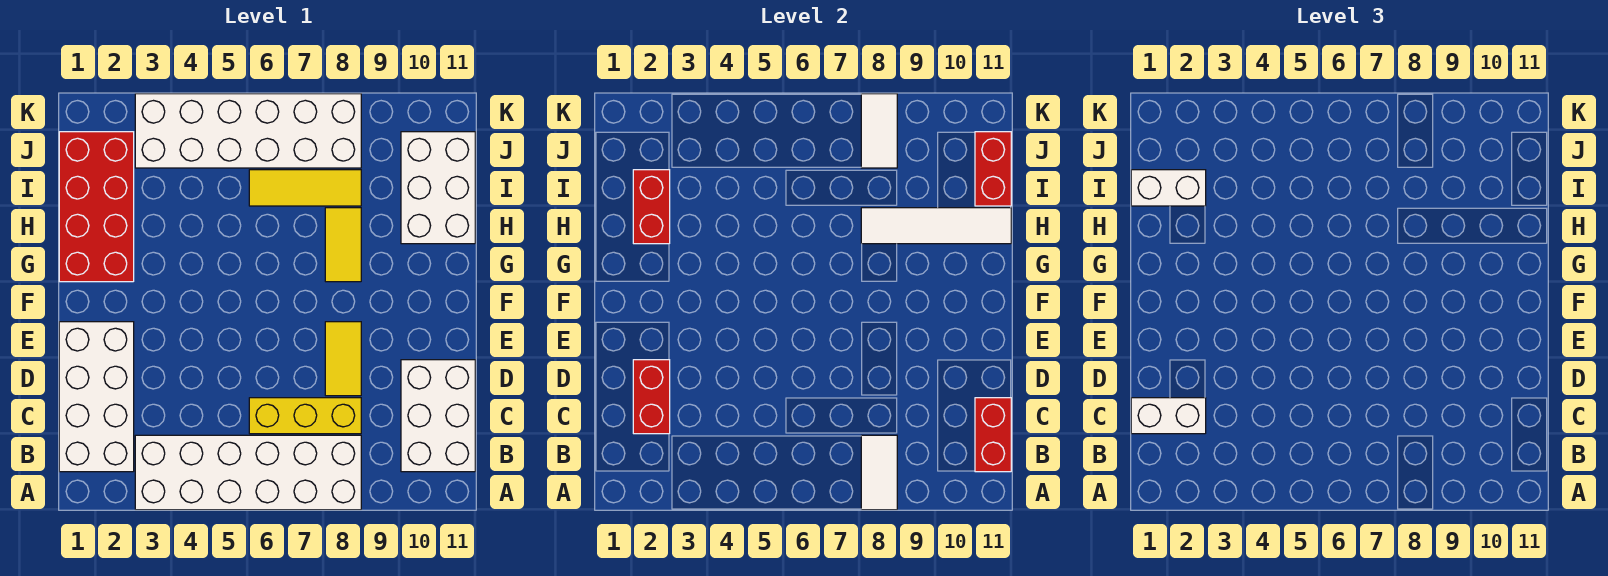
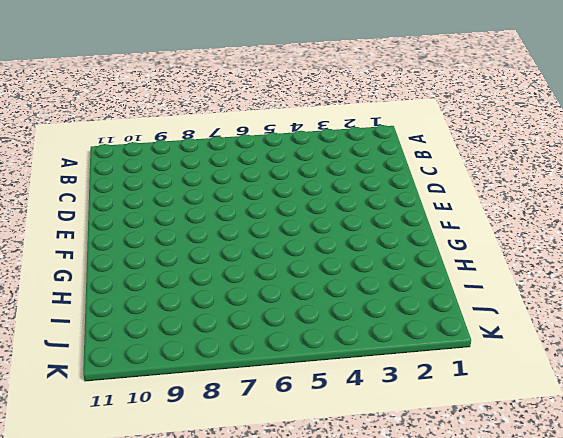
none -> white 2x6 brick [135,435,361,510]
none -> white 2x4 brick [59,322,134,472]
none -> white 2x3 brick [401,360,475,472]

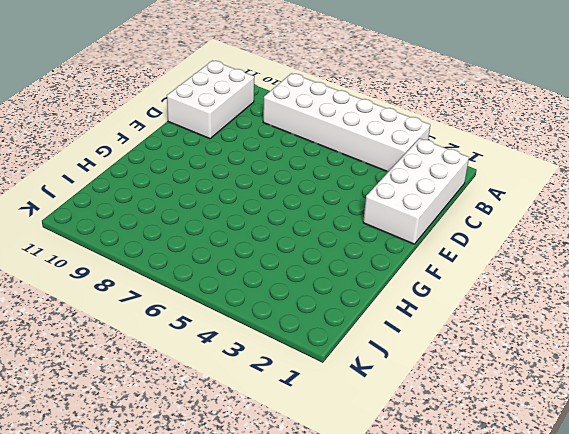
none -> yellow 1x3 brick [249,398,361,434]
none -> yellow 1x2 tile [325,322,361,396]
none -> red 2x4 brick [59,132,134,282]

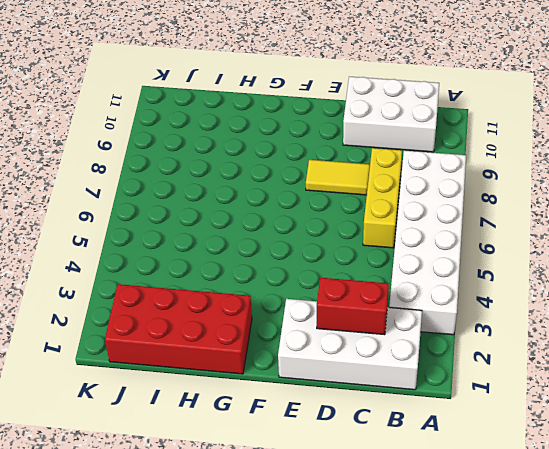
none -> yellow 1x2 tile [325,208,361,282]
none -> white 2x3 brick [401,132,475,244]
none -> yellow 1x3 tile [249,170,361,206]

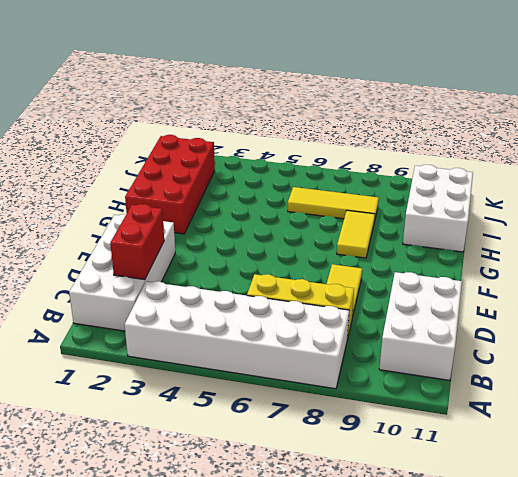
none -> white 2x6 brick [135,94,361,168]
none -> white 1x2 tile [861,435,897,510]
none -> red 1x2 brick [975,398,1011,472]

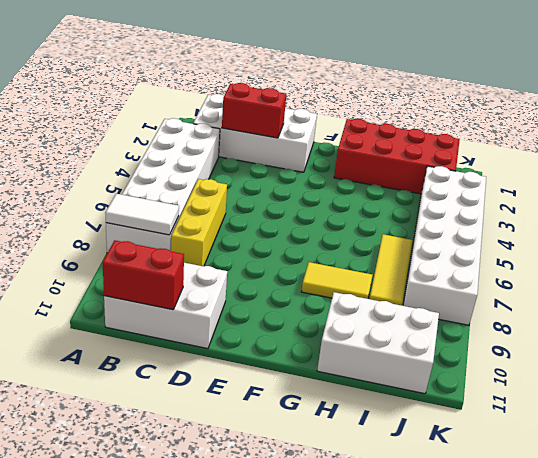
none -> yellow 1x2 tile [325,322,361,396]
none -> red 1x2 brick [633,170,670,244]
none -> white 1x4 tile [861,208,1011,244]

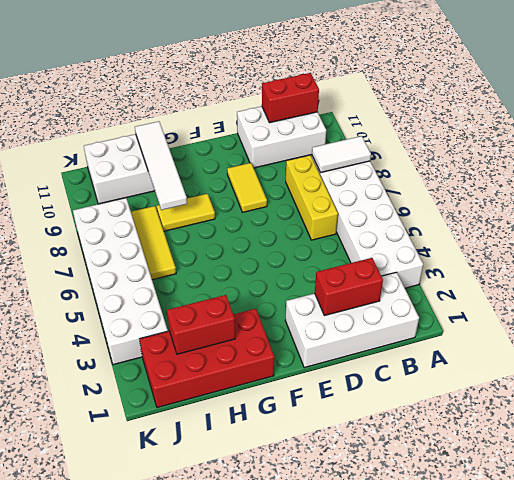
yellow 1x2 tile [227,163,267,212] -> yellow 1x2 tile turned to [325,322,361,396]
none -> red 1x2 brick [975,132,1011,206]
none -> white 1x2 tile [861,94,897,168]
none -> white 1x2 brick [1131,398,1206,434]

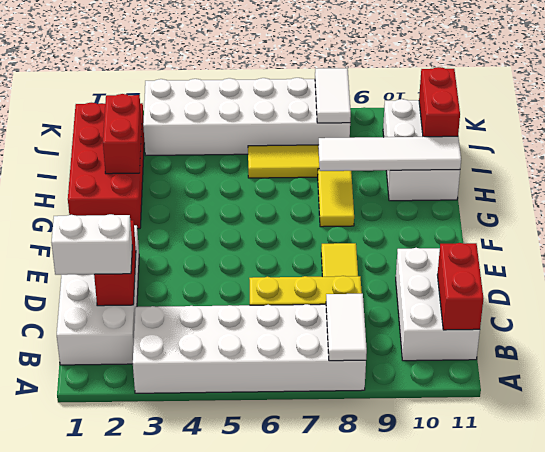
none -> white 1x2 brick [1131,170,1206,206]

